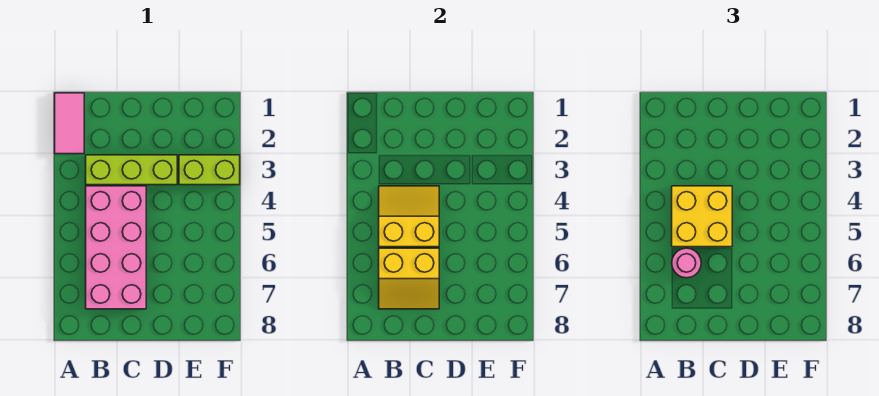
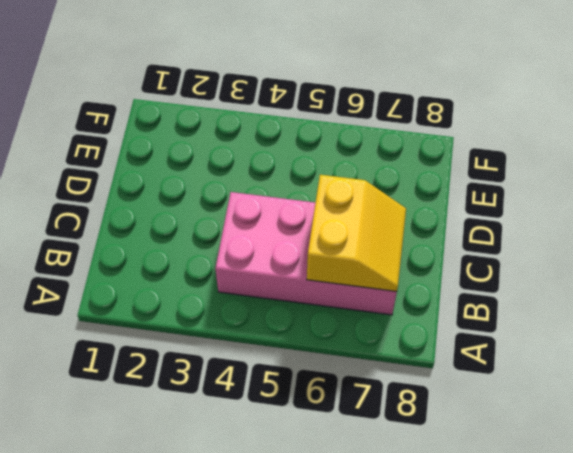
none -> pink 1x2 tile [55,93,84,154]
none -> lime 1x3 brick [86,155,177,185]

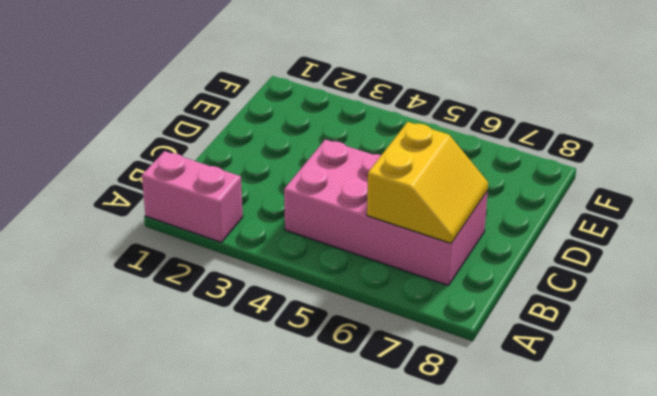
pink 1x2 brick [142,151,243,242] -> pink 1x2 tile [55,93,84,154]
none -> lime 1x3 brick [86,155,177,185]
none -> lime 1x2 brick [179,155,240,185]

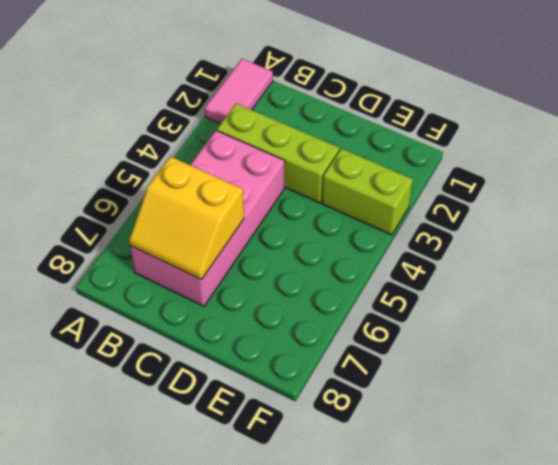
none -> yellow 2x2 slope [379,186,439,247]
none -> yellow 2x2 brick [672,186,732,247]

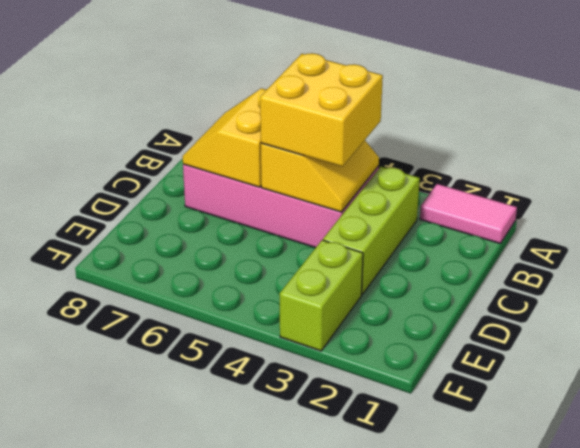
none -> pink 1x1 round brick [672,248,701,278]

